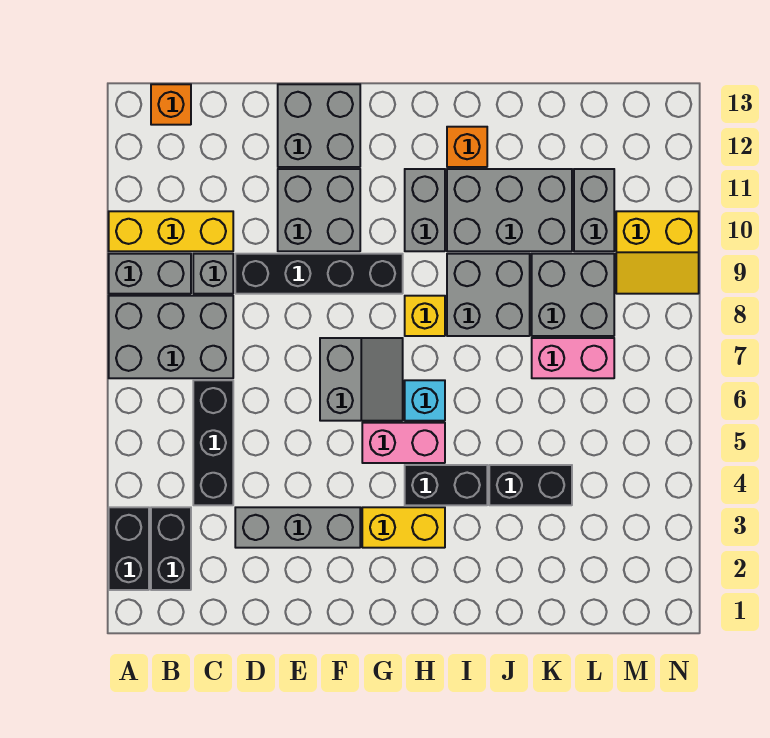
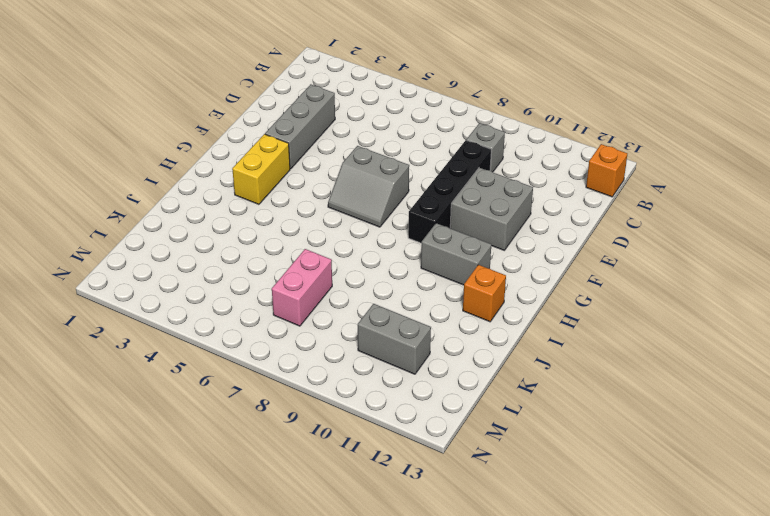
none -> black 1x2 brick [109,507,149,590]
none -> grey 2x3 brick [109,296,233,378]
none -> grey 1x2 brick [109,254,191,294]

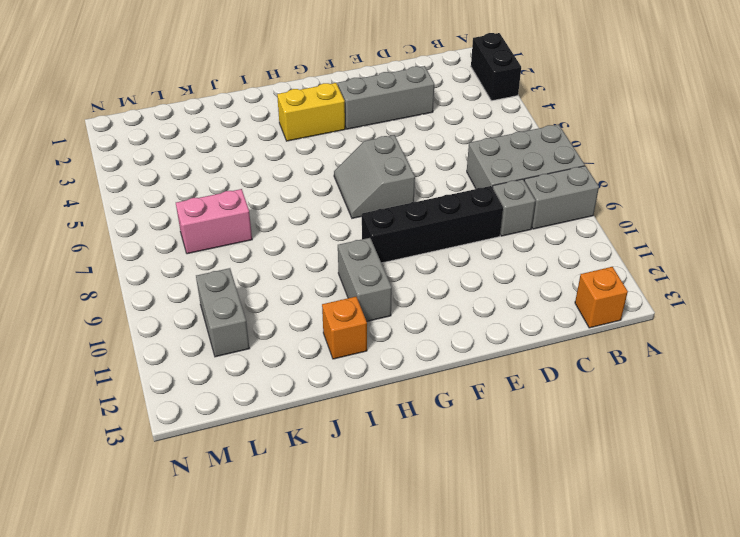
none -> yellow 1x3 brick [109,211,233,251]
none -> black 1x2 brick [151,507,191,590]
none -> black 1x3 brick [193,380,233,505]

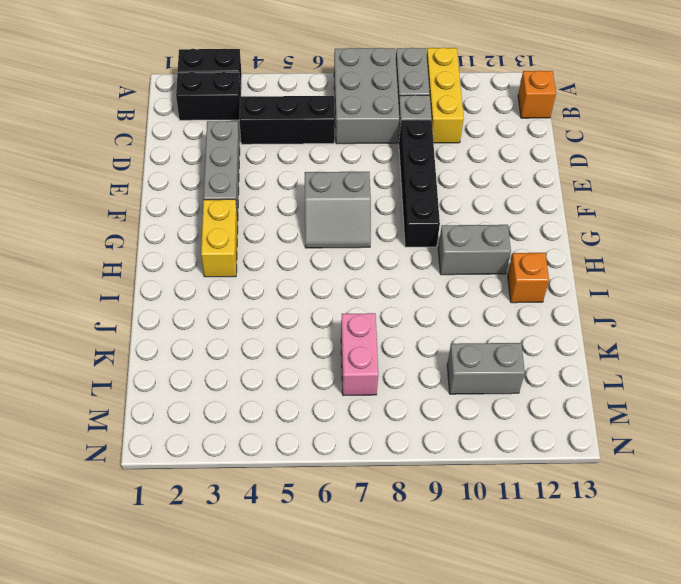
none -> grey 2x2 brick [278,169,360,251]
none -> grey 2x2 brick [278,84,360,167]
none -> pink 1x2 brick [362,423,445,463]

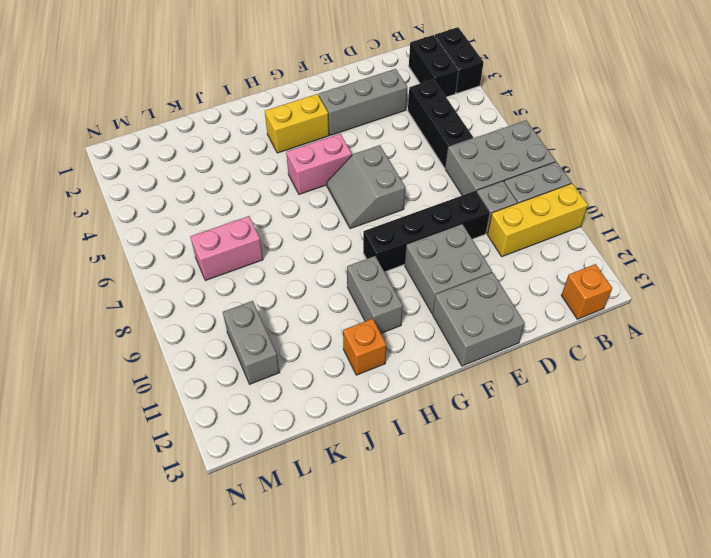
none -> black 1x2 brick [405,465,487,505]
none -> cyan 1x1 brick [405,380,445,421]
none -> yellow 1x1 brick [405,296,445,336]

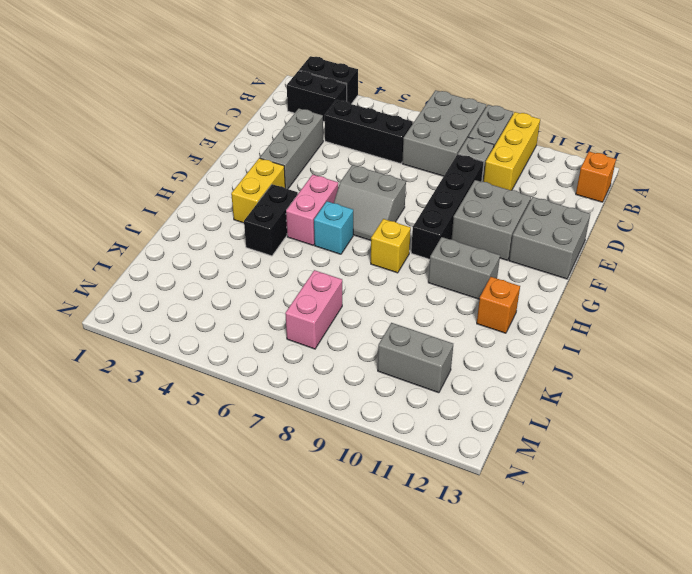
none -> grey 2x2 brick [447,254,530,336]
none -> grey 2x3 brick [447,169,572,251]
none -> black 1x2 brick [489,465,572,505]

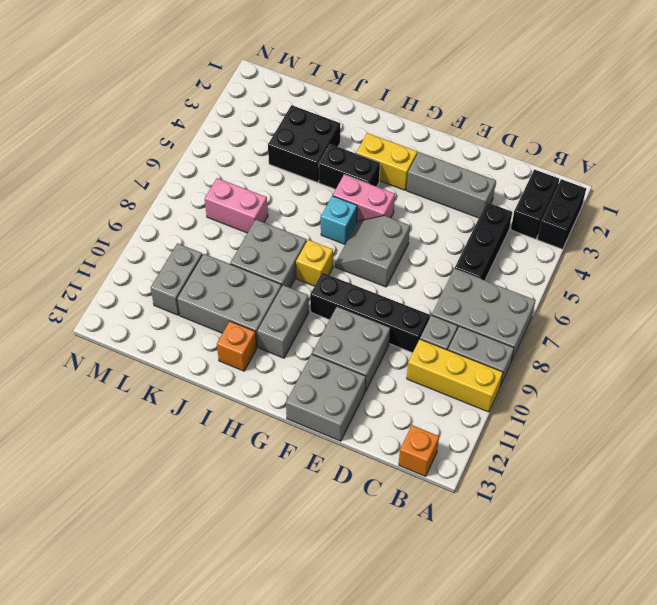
black 2x2 brick [268,105,340,182] -> black 1x2 brick [489,465,572,505]
none -> grey 2x2 brick [532,254,614,336]
none -> yellow 2x2 slope [616,211,699,294]

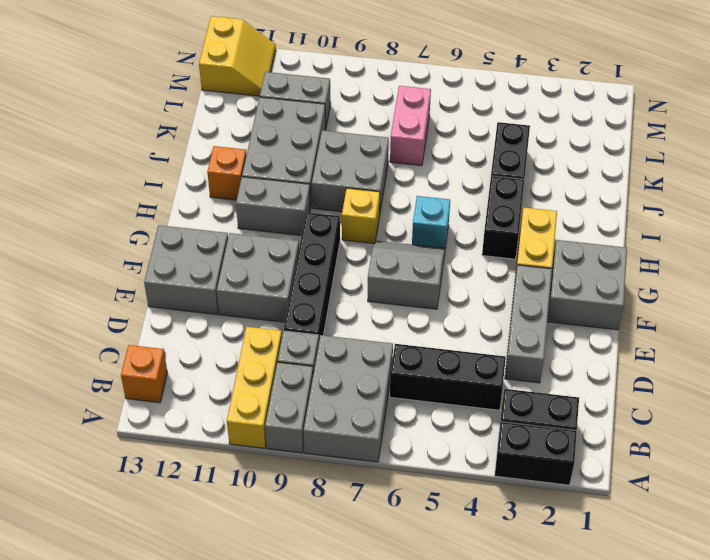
grey 2x2 brick [547,240,627,330] -> grey 2x2 brick moved to [532,254,614,336]
yellow 2x2 slope [199,16,276,96] -> yellow 2x2 slope moved to [616,211,699,294]
none -> pink 1x2 brick [362,423,445,463]

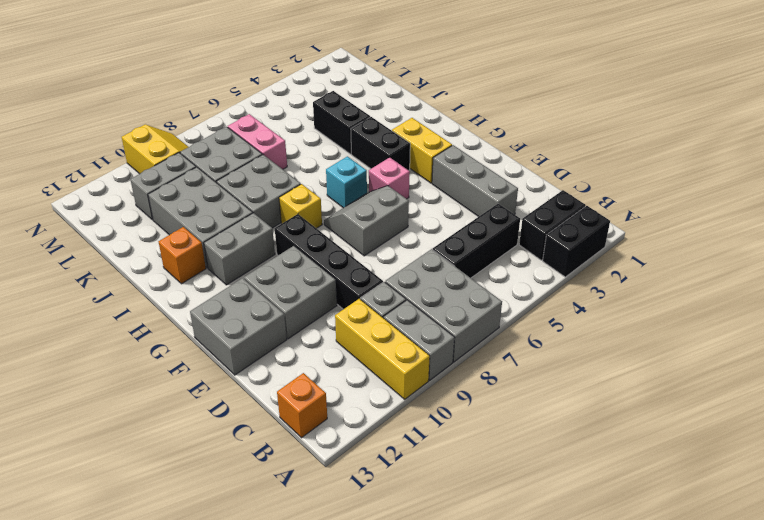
pink 1x1 brick [369,157,410,199] -> pink 1x2 brick [362,423,445,463]

